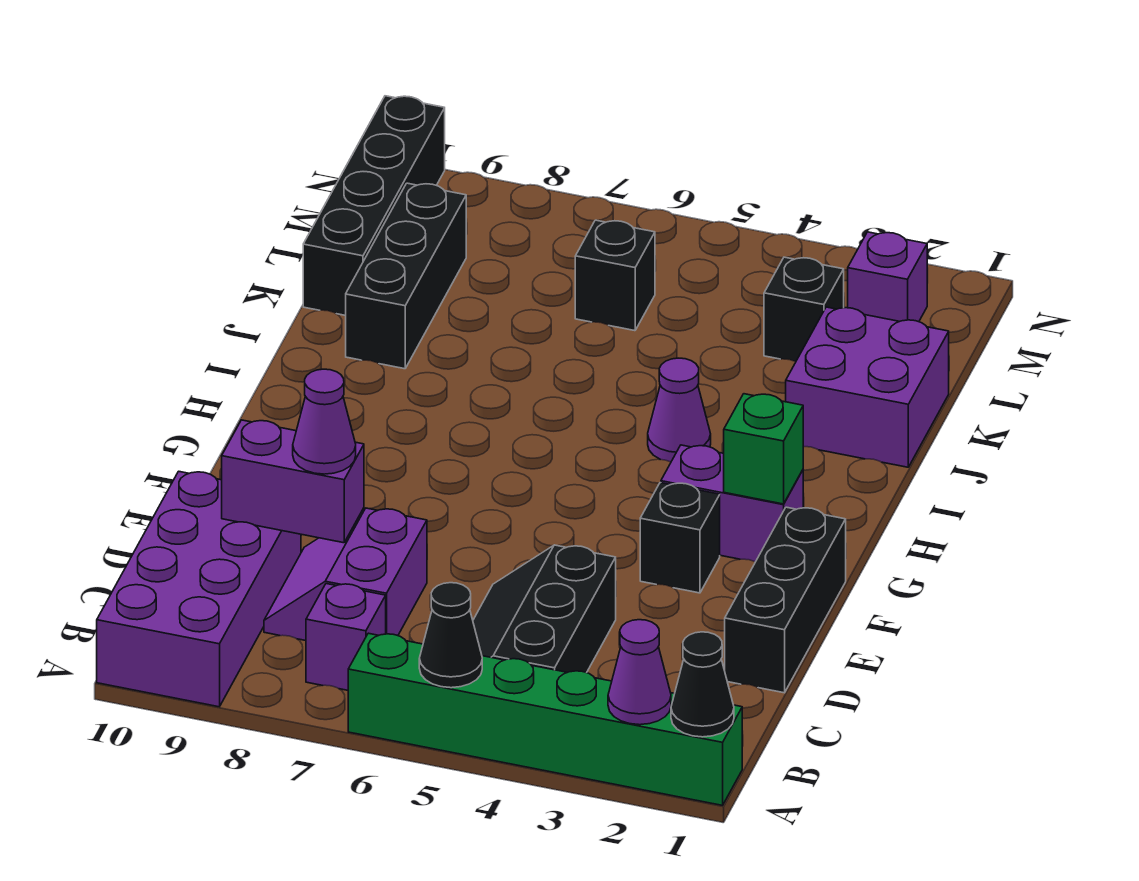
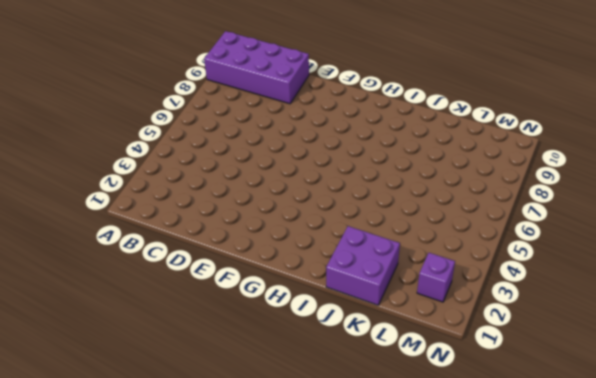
none -> green 1x6 brick [348,633,742,805]
none -> black 2x3 slope [473,545,616,673]
none -> purple 1x1 brick [306,584,386,690]

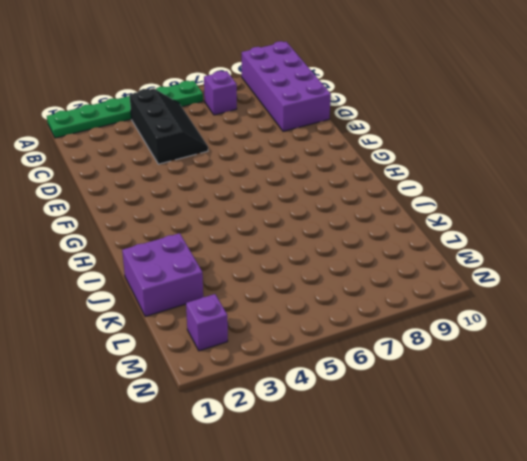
green 1x6 plate [47,81,203,138] -> green 1x6 brick [348,633,742,805]
none -> purple 2x2 slope [264,508,427,641]
none -> black 1x3 brick [725,507,846,693]
none -> black 1x1 brick [640,483,720,593]

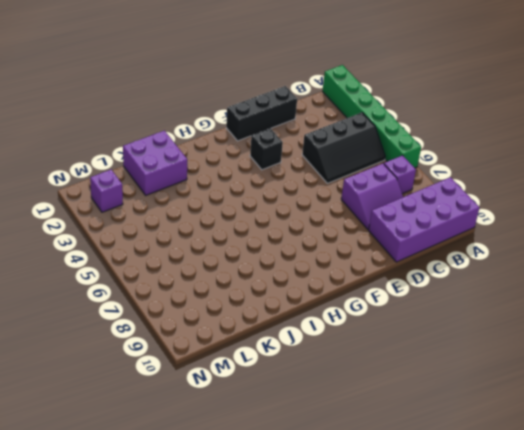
none -> purple 1x2 brick [661,445,803,562]
none -> purple 1x1 cone [648,358,711,462]
none -> black 1x3 brick [346,183,466,369]

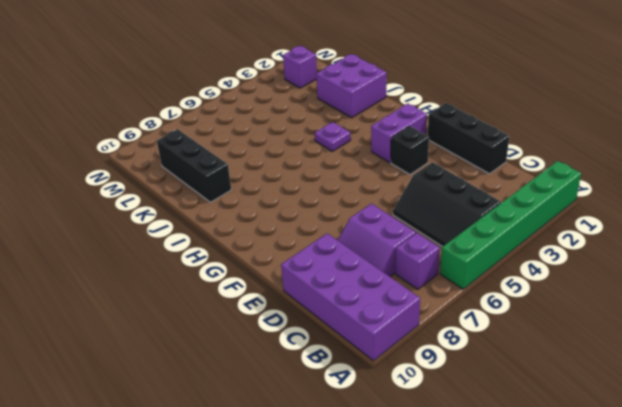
purple 1x1 plate [315,122,351,151] -> purple 1x1 cone [648,358,711,462]
none -> black 1x4 brick [303,96,445,316]
none -> black 1x1 brick [764,257,844,362]
none -> black 1x1 brick [575,220,655,331]

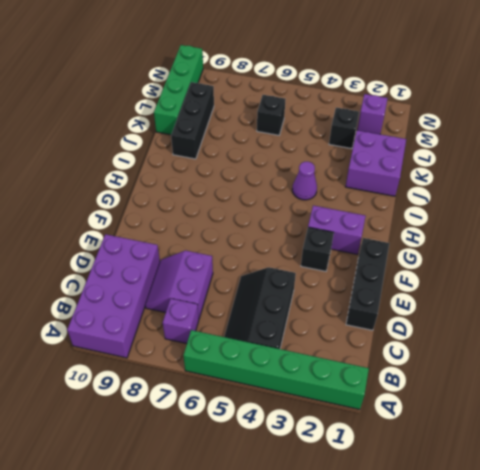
green 1x4 brick [154,45,203,135] -> black 1x4 brick [303,96,445,316]
none -> black 1x1 cone [671,632,734,737]
none -> purple 1x1 cone [608,620,671,725]
none -> black 1x1 cone [419,583,482,688]

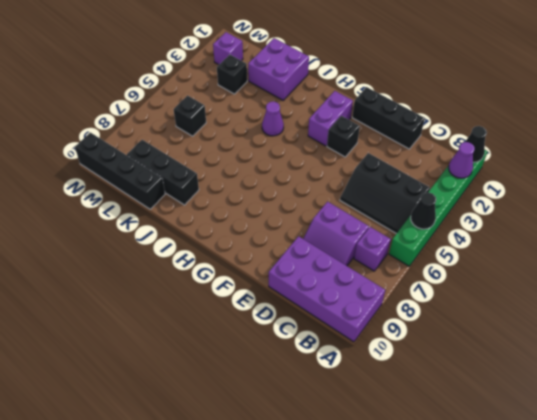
none -> purple 1x2 brick [222,420,364,543]
none -> green 1x1 brick [724,394,803,504]
none -> purple 1x1 cone [293,369,356,474]

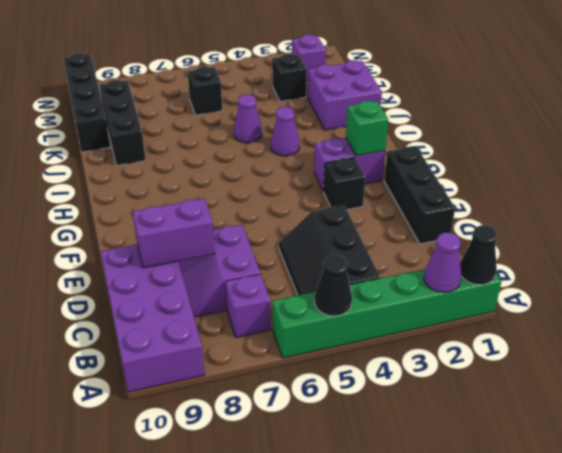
purple 1x1 cone [234,94,262,143] -> purple 1x1 cone moved to [293,369,356,474]

